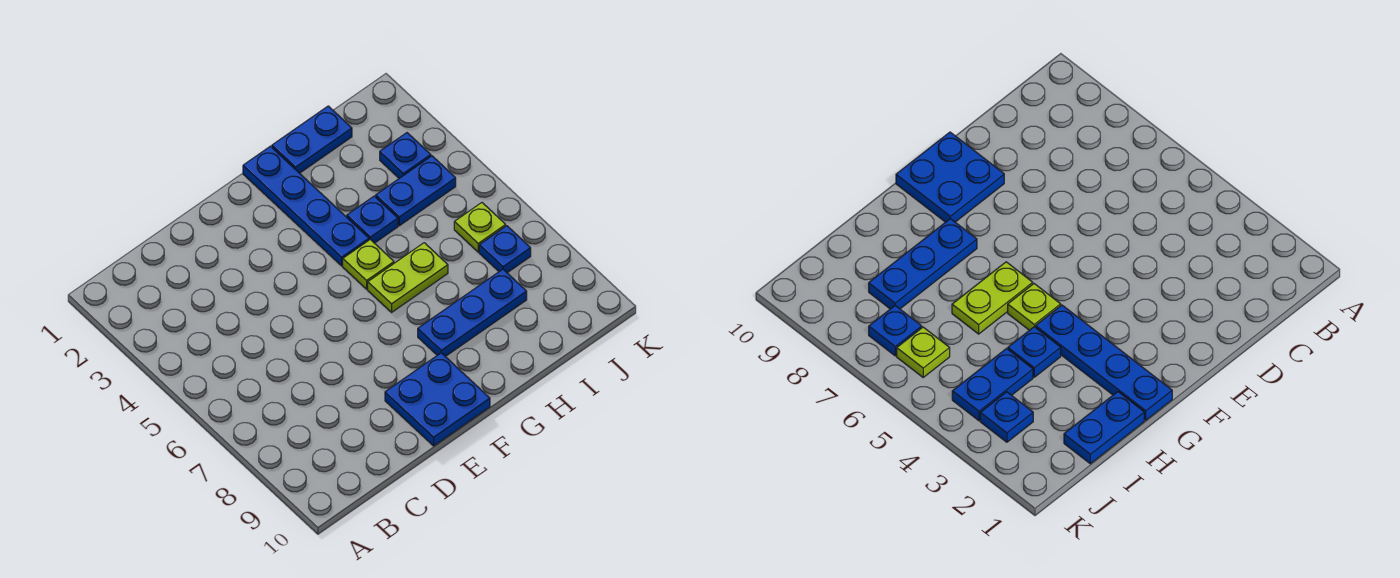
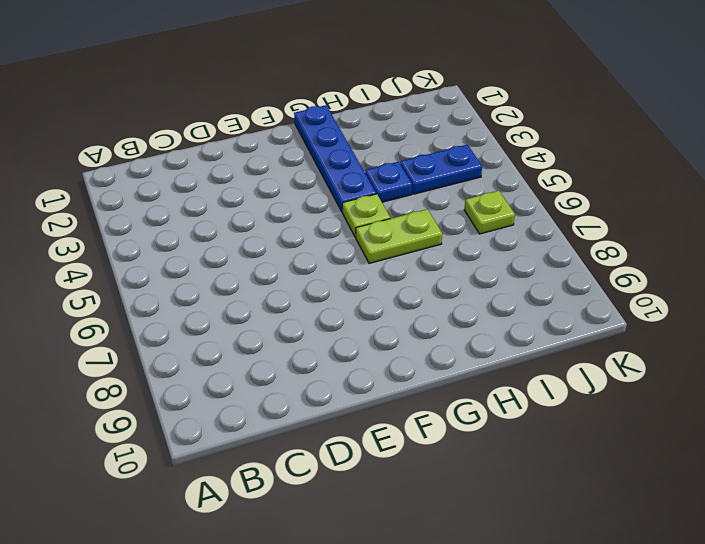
none -> blue 2x2 plate [385,353,490,446]
none -> blue 1x3 plate [418,269,527,357]

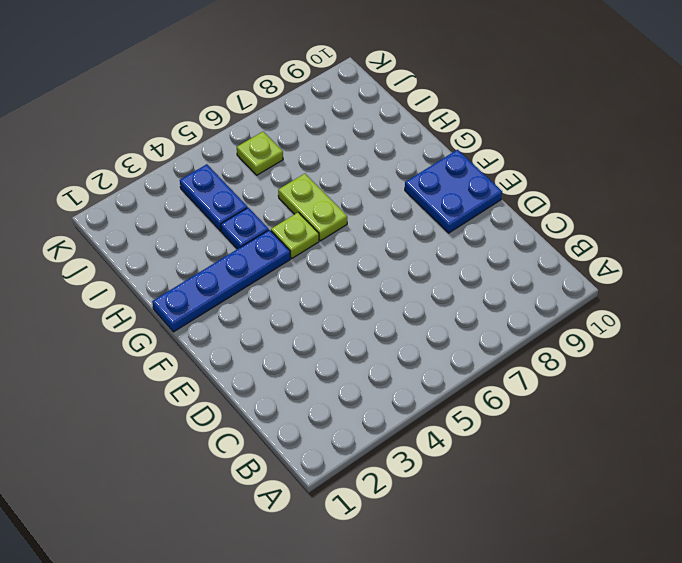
none -> blue 1x3 plate [418,269,527,357]
none -> blue 1x2 plate [272,106,352,173]

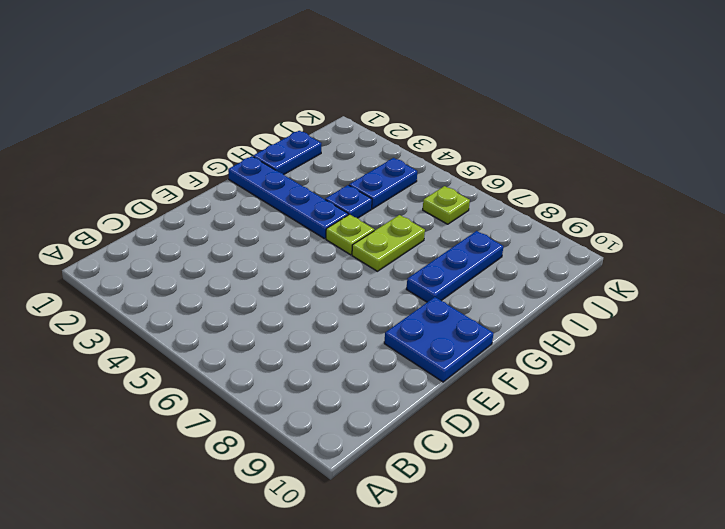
none -> blue 1x1 plate [380,133,431,178]
none -> blue 1x1 plate [479,226,531,273]

